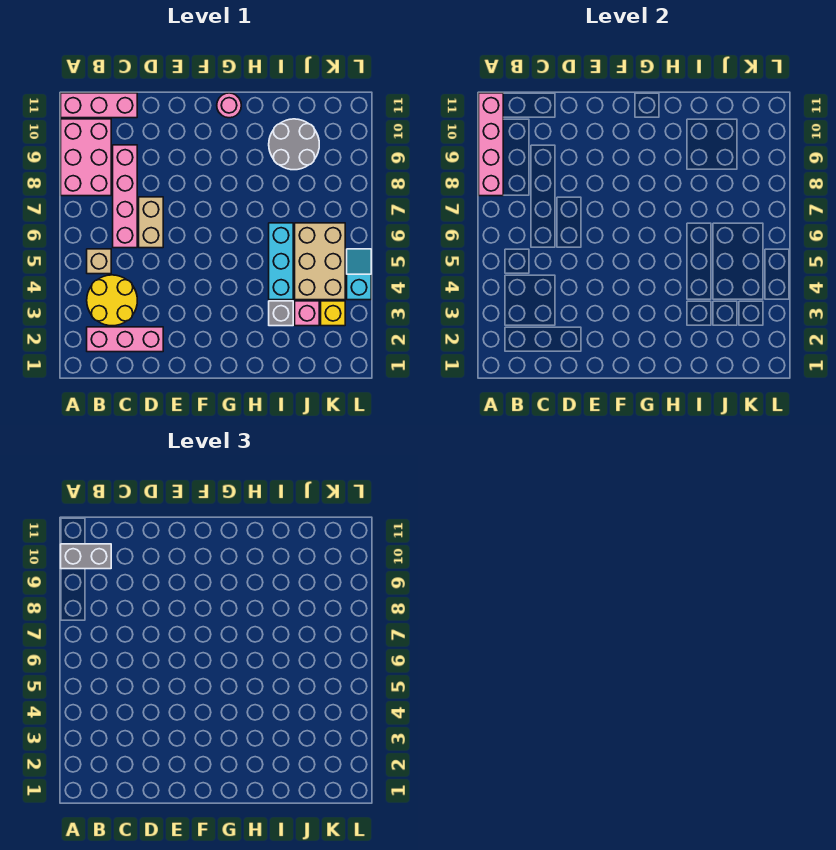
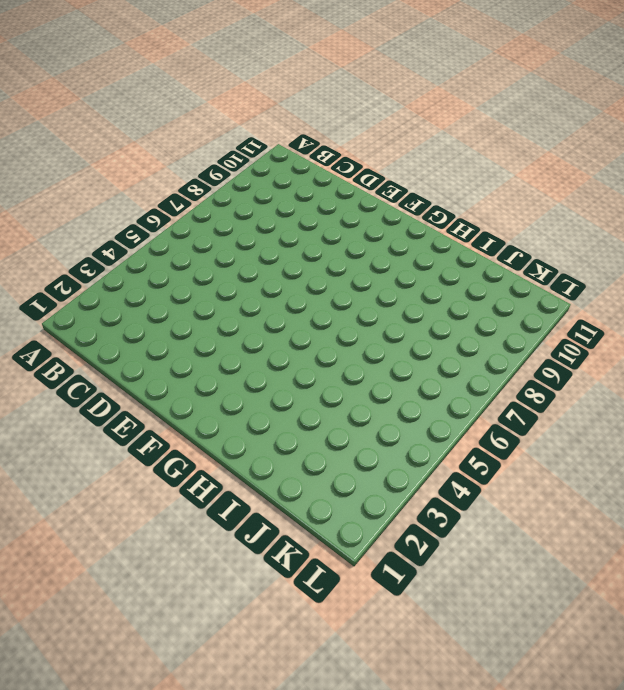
none -> pink 2x3 brick [61,119,111,196]
none -> pink 1x3 brick [61,93,137,118]
none -> pink 1x3 brick [87,327,163,352]

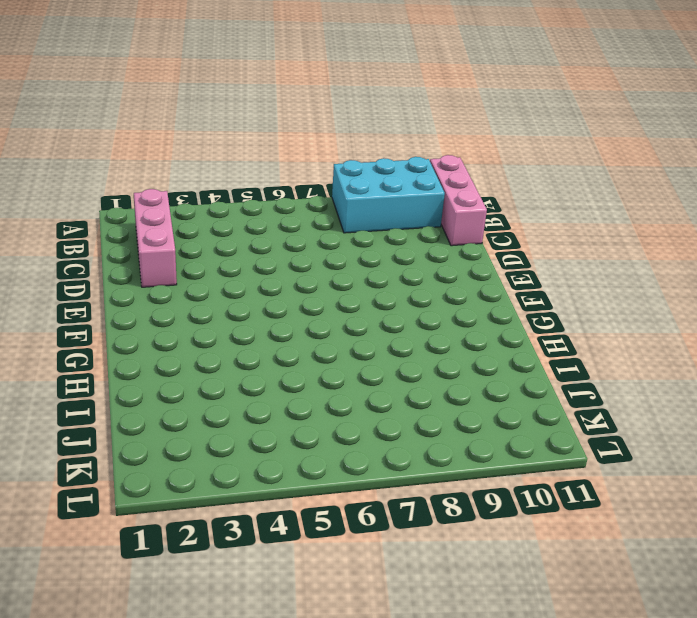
cyan 2x3 brick [332,157,445,233] -> pink 2x3 brick [61,119,111,196]
none -> yellow 2x2 round brick [87,275,137,326]
none -> tan 1x1 brick [87,249,111,274]
none -> pink 1x4 brick [113,145,137,248]

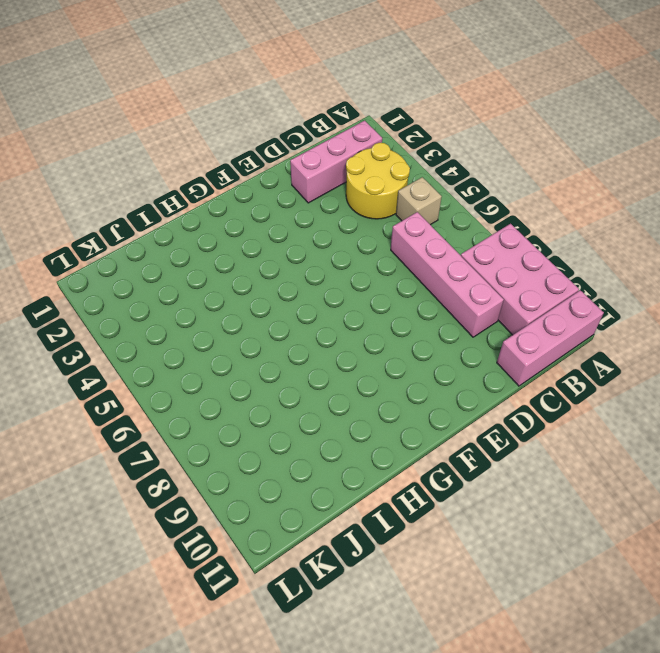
none -> tan 1x2 brick [139,197,163,248]
none -> pink 1x1 round brick [217,93,241,118]
none -> grey 1x1 brick [269,301,293,326]

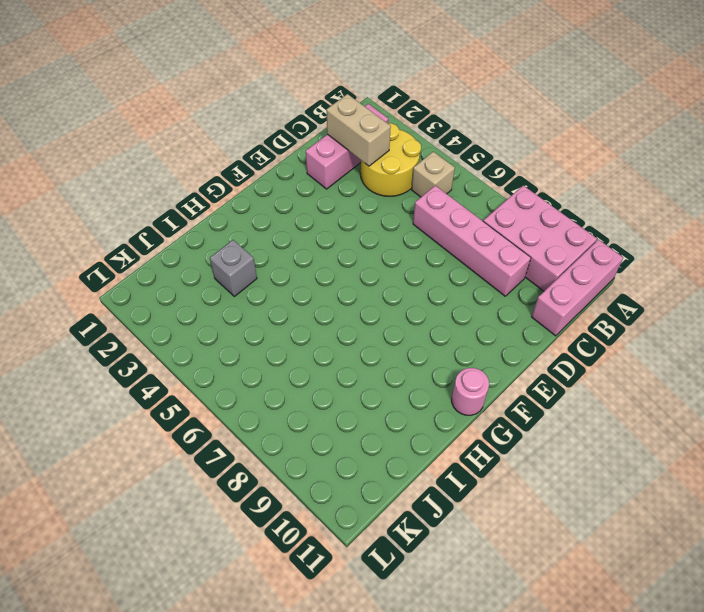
tan 1x2 brick [327,94,391,166] -> tan 1x2 brick moved to [139,197,163,248]
none -> cyan 1x3 brick [269,223,293,300]
none -> grey 2x2 round brick [269,119,319,170]
none -> pink 1x1 brick [295,301,319,326]

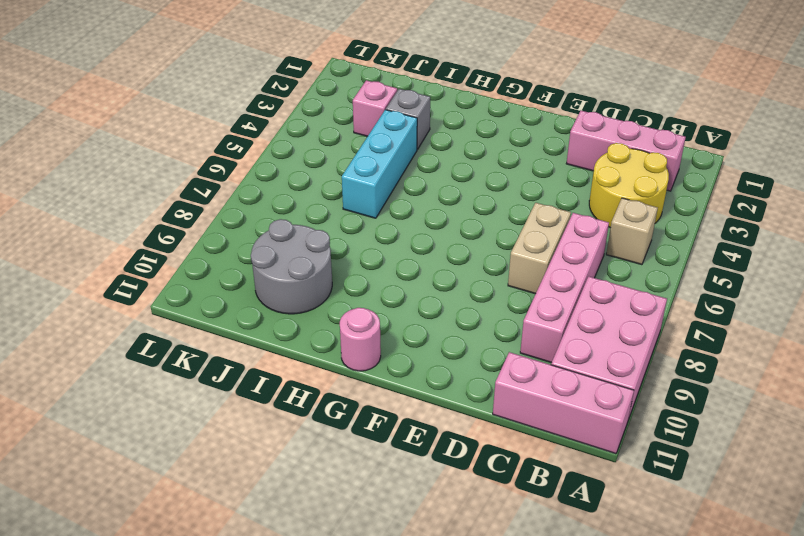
none -> tan 2x3 brick [295,223,345,300]
none -> yellow 1x1 brick [321,301,345,326]
none -> cyan 1x2 slope [347,249,371,300]

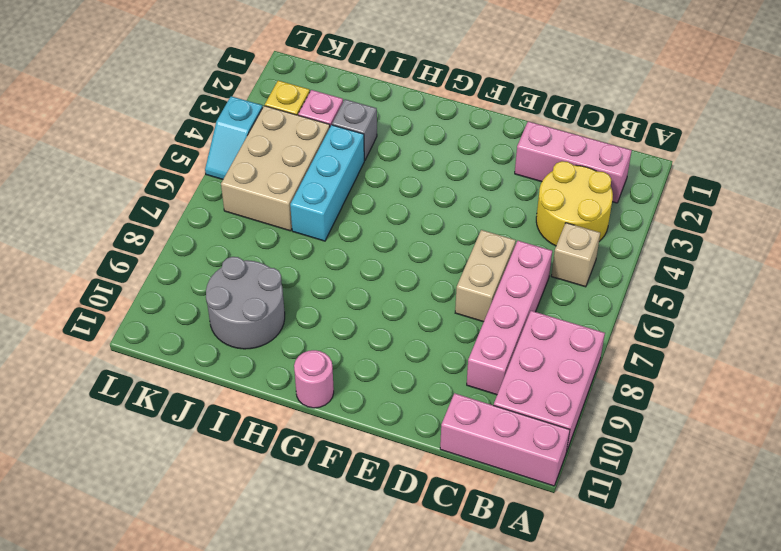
none -> pink 1x4 brick [479,93,503,196]
none -> grey 1x2 brick [61,544,111,569]

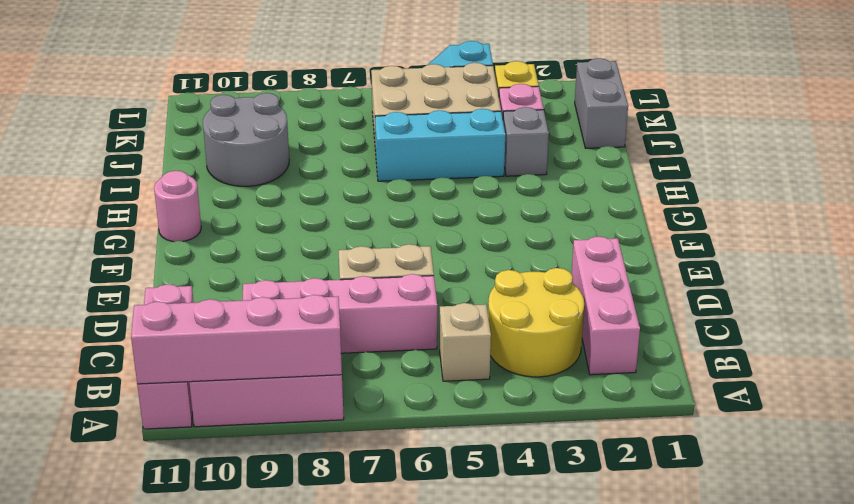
grey 1x2 brick [575,58,628,148] -> grey 1x2 brick moved to [61,544,111,569]

